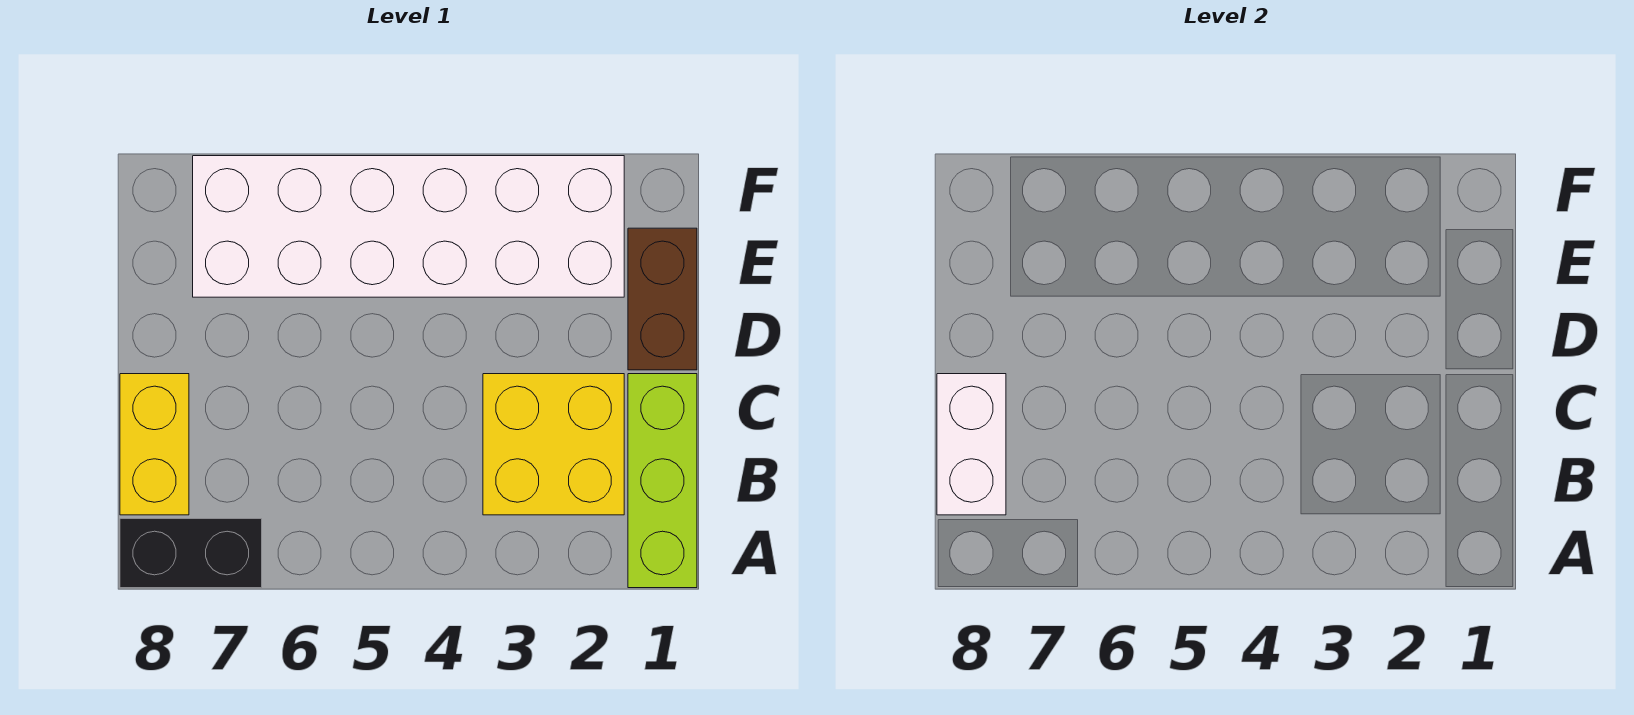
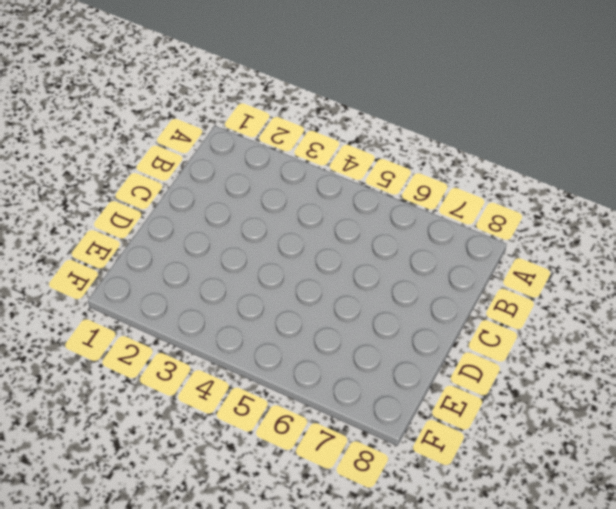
none -> lime 1x3 brick [628,374,697,588]
none -> black 1x2 brick [120,519,262,588]

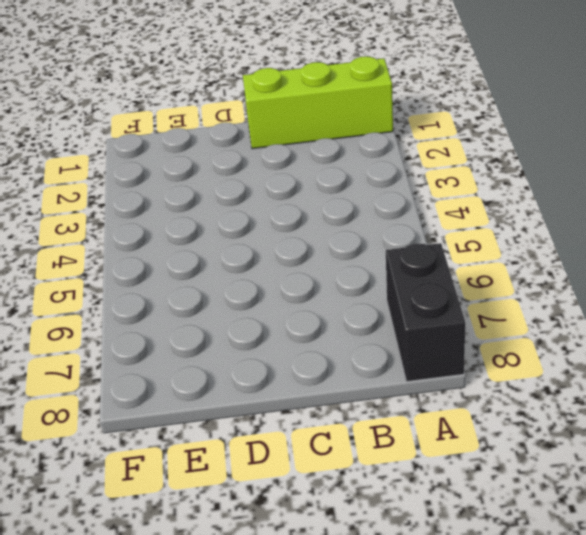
none -> yellow 2x2 brick [483,374,624,515]
none -> yellow 1x2 brick [120,374,189,515]

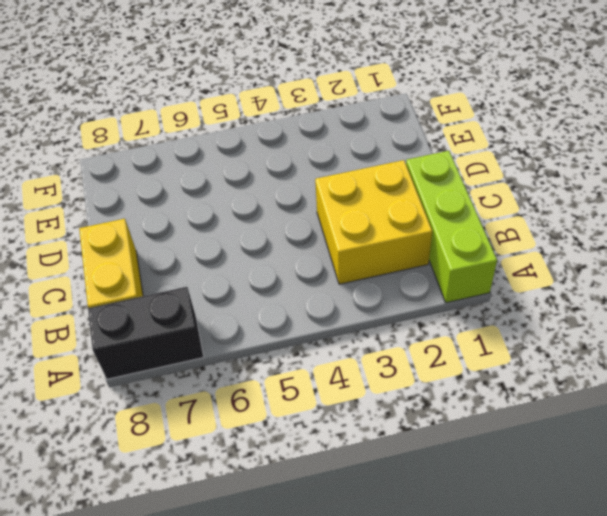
none -> brown 1x2 brick [628,228,697,370]
none -> white 2x6 brick [193,156,624,297]

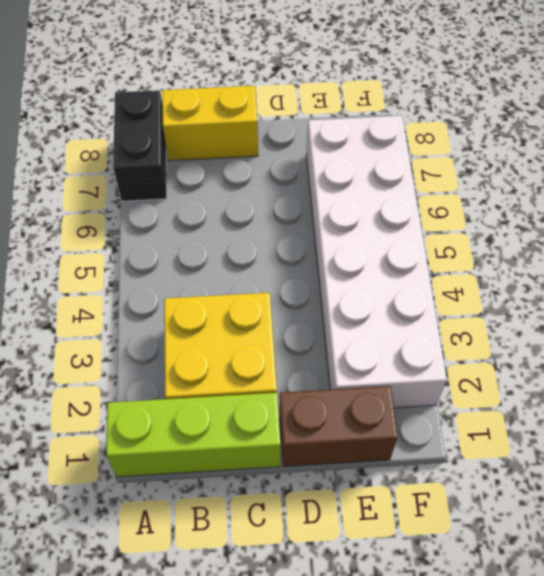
none -> white 1x2 brick [937,374,1006,515]

